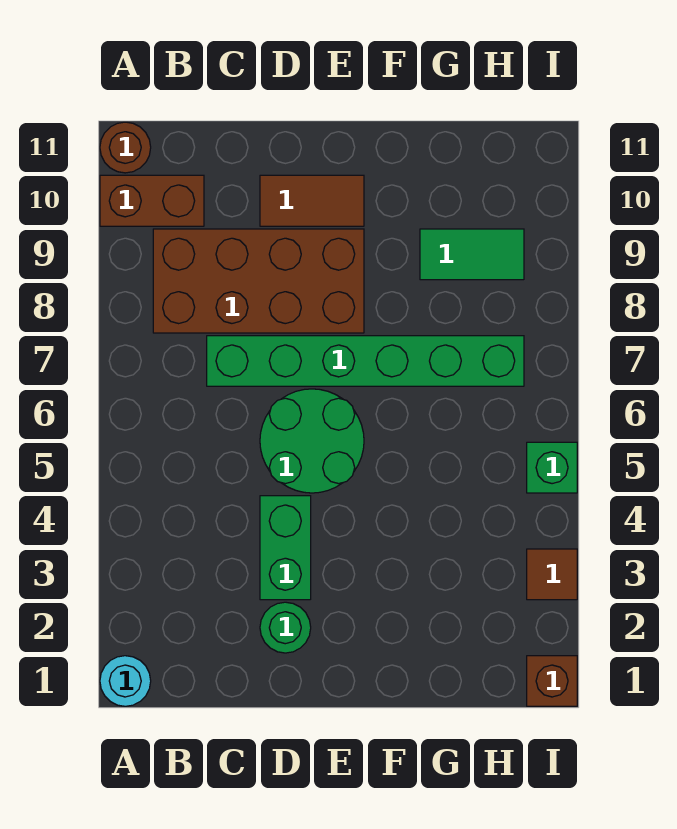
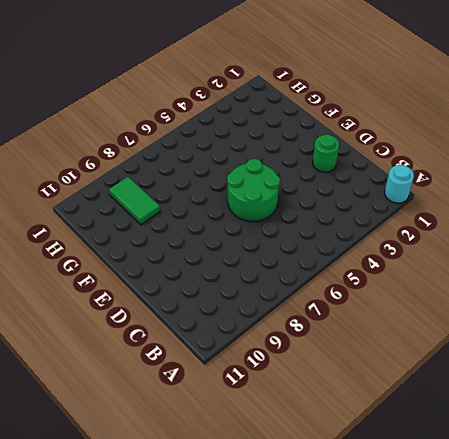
none -> brown 1x2 brick [100,175,204,226]
none -> brown 1x1 round brick [100,122,151,173]
none -> brown 2x4 brick [153,229,364,333]

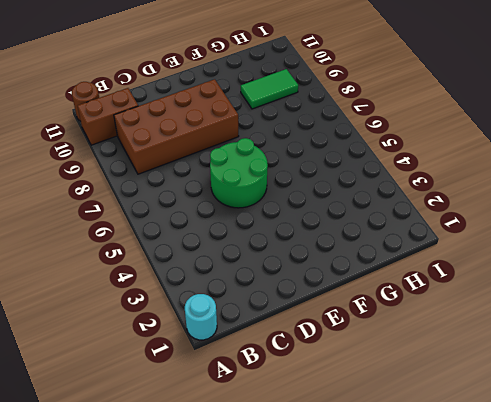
none -> green 1x6 brick [207,336,524,386]
none -> green 1x1 round brick [260,602,311,653]
none -> green 1x2 brick [260,496,311,600]

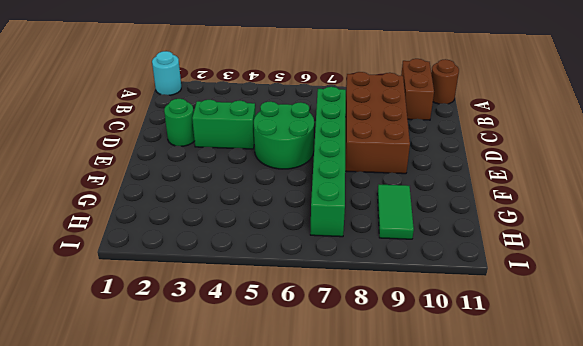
none -> brown 1x2 tile [260,175,364,226]
none -> brown 1x1 brick [527,656,577,706]
none -> brown 1x1 tile [527,549,577,600]

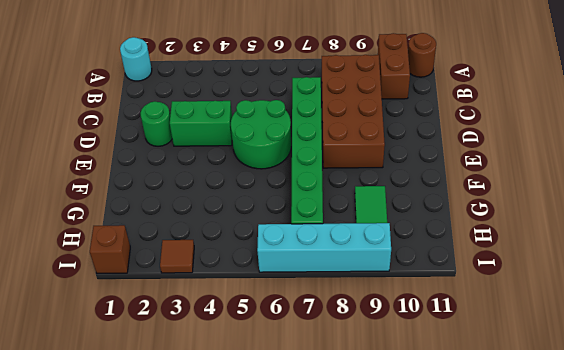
cyan 1x4 brick [257,223,391,272] -> none
none -> brown 1x2 tile [260,175,364,226]
none -> green 1x1 brick [527,442,577,493]

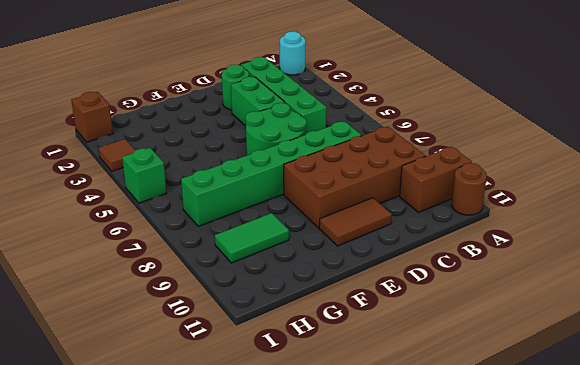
green 1x4 brick [241,57,326,133] -> none

